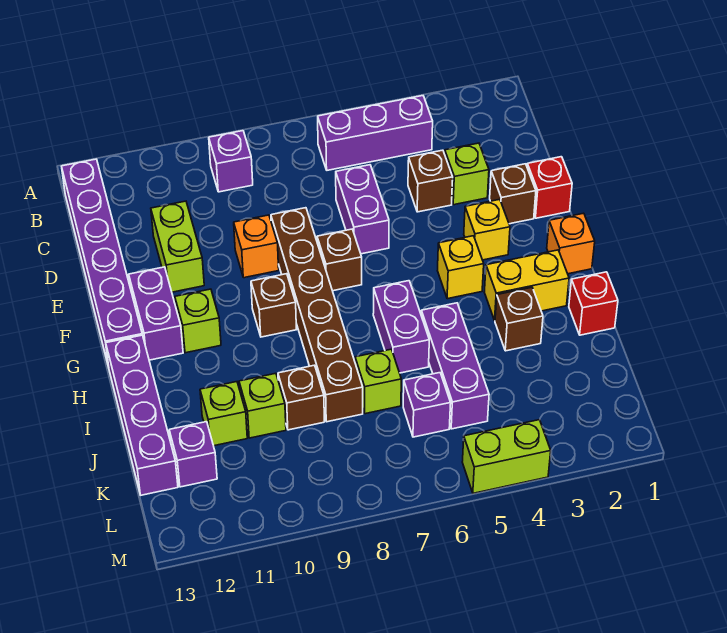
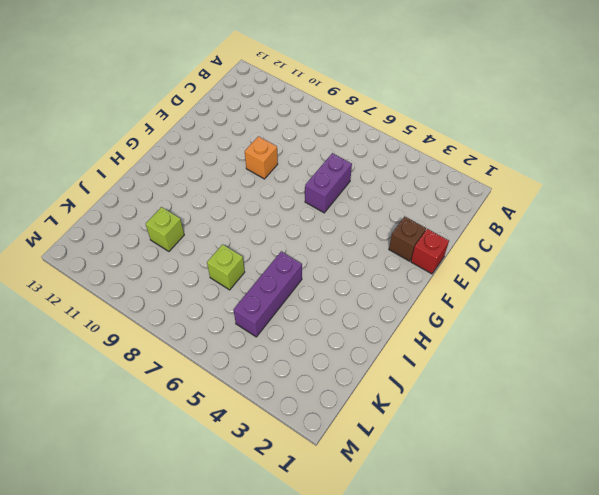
none -> purple 1x3 brick [318,96,433,170]
none -> purple 1x1 brick [209,131,253,192]
none -> purple 1x6 brick [62,159,142,366]
none -> lime 1x1 brick [445,143,489,205]

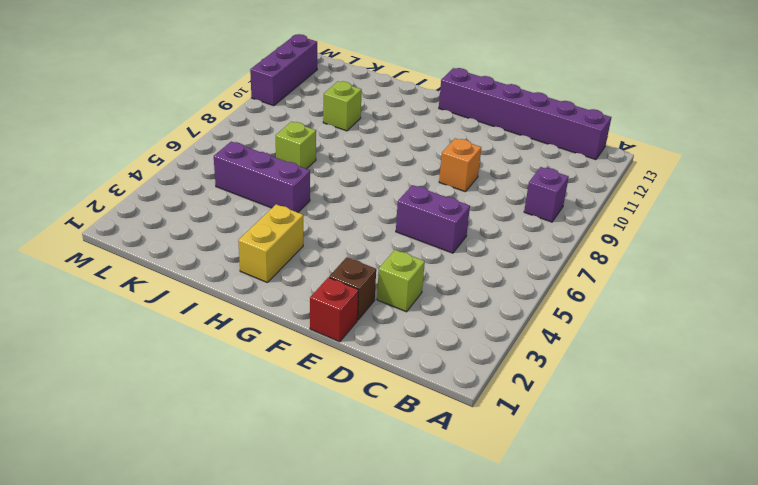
purple 1x3 brick [250,34,317,106] -> purple 1x3 brick moved to [318,96,433,170]
none -> brown 1x1 brick [408,150,453,212]
none -> lime 1x2 brick [151,201,204,292]
none -> brown 1x6 brick [271,208,363,422]
none -> yellow 1x1 brick [464,199,510,260]

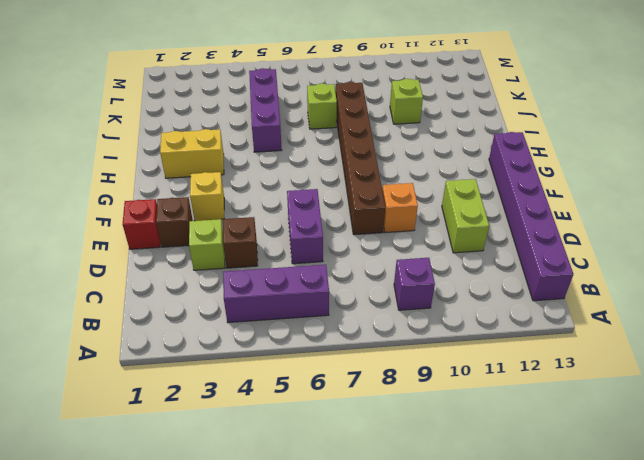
none -> brown 1x1 brick [317,229,362,291]
none -> purple 1x2 brick [129,267,183,360]
none -> orange 1x1 brick [547,213,595,274]
none -> yellow 1x1 brick [437,236,484,299]

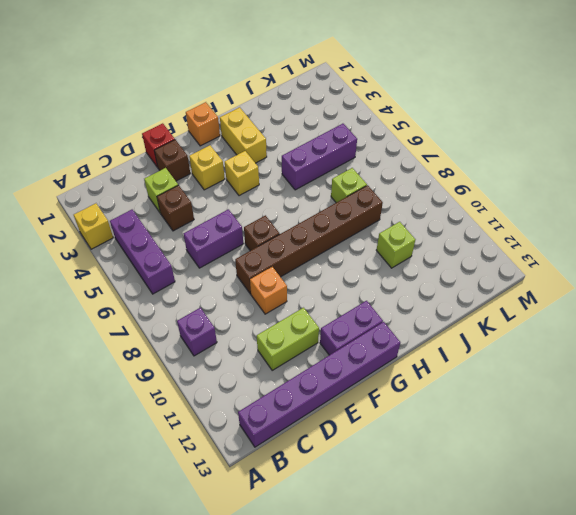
yellow 1x1 brick [74,203,113,249] -> none
none -> brown 1x1 brick [251,274,296,337]
none -> lime 1x1 brick [175,289,221,353]
none -> purple 1x2 brick [373,281,429,373]
none -> purple 1x4 brick [106,335,178,495]

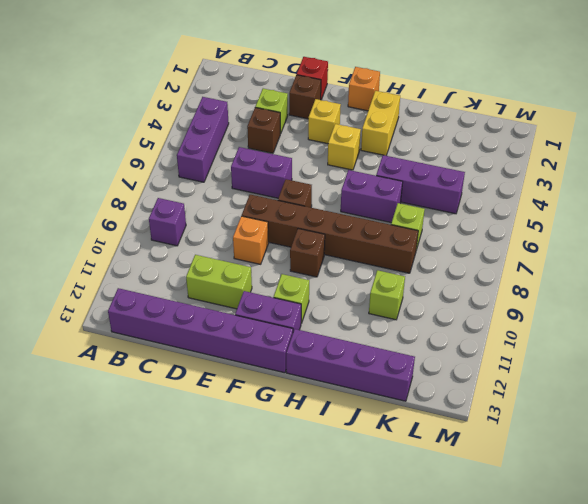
none -> red 1x1 brick [569,272,618,335]
none -> brown 1x1 brick [495,287,543,351]
none -> brown 1x1 brick [278,365,324,430]
none -> lime 1x1 brick [200,382,247,446]

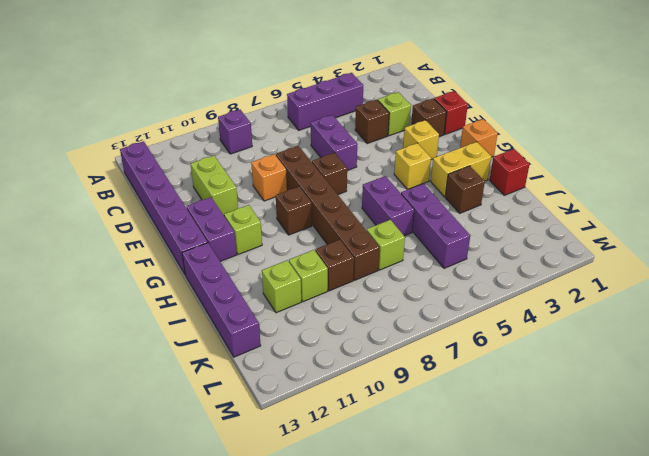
none -> purple 1x1 brick [403,373,451,437]
none -> purple 1x1 brick [169,422,217,487]
none -> lime 1x2 brick [462,420,551,493]

